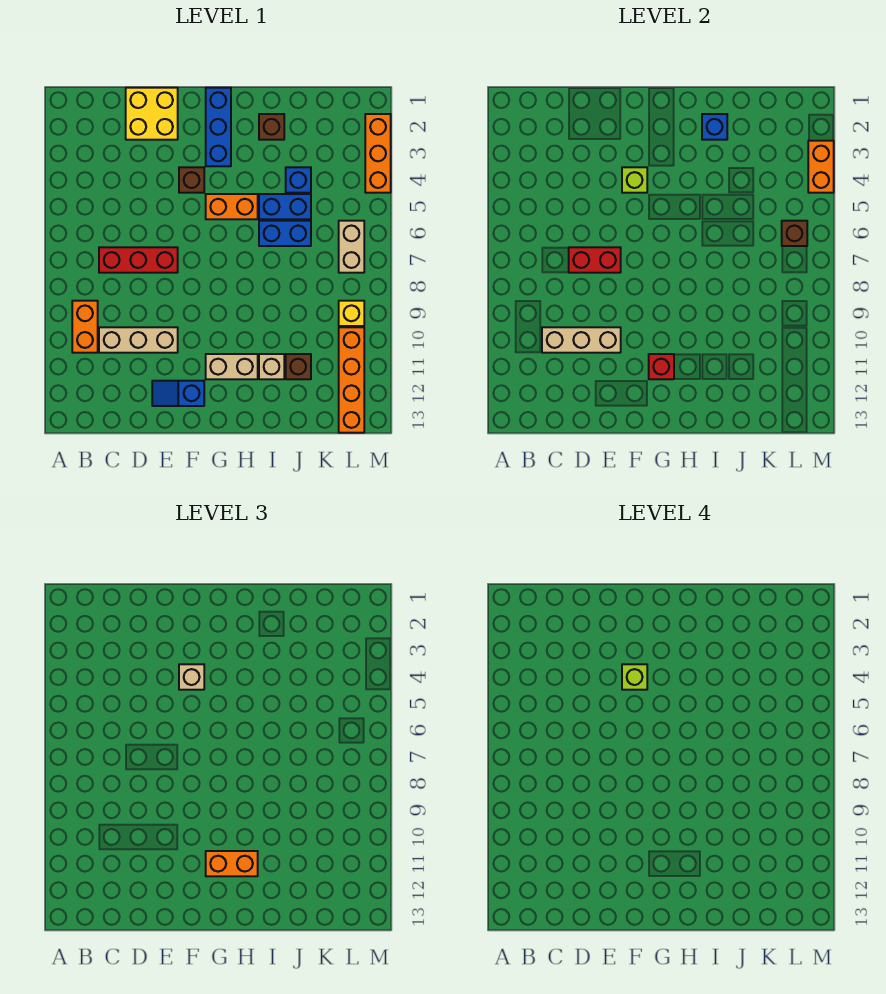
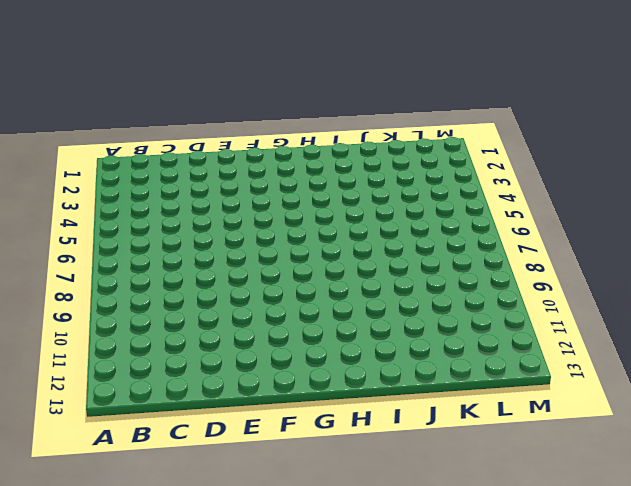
none -> orange 1x2 brick [72,301,98,353]
none -> red 1x3 brick [99,247,178,273]
none -> tan 1x3 brick [99,327,178,353]

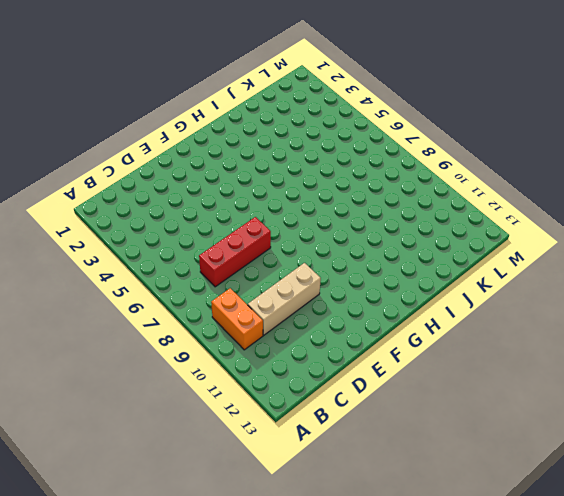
none -> yellow 2x2 brick [126,88,178,140]
none -> blue 1x2 slope [152,381,204,406]
none -> brown 1x1 brick [179,167,204,193]

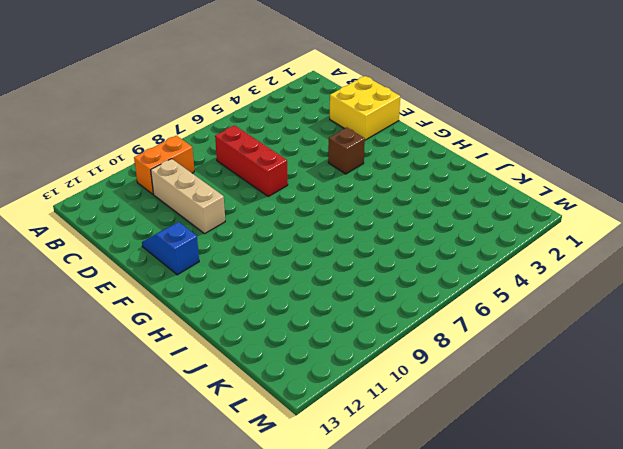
none -> blue 1x3 brick [206,88,231,166]
none -> orange 1x2 brick [206,194,258,219]
none -> tan 1x2 brick [206,354,258,379]

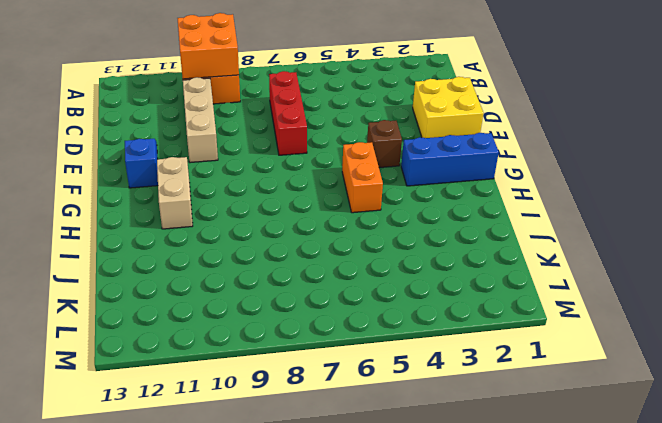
orange 2x2 brick [178,13,239,79] -> none
none -> brown 1x1 brick [259,114,284,140]
none -> blue 1x2 brick [259,194,311,219]
none -> blue 1x2 brick [259,221,311,246]

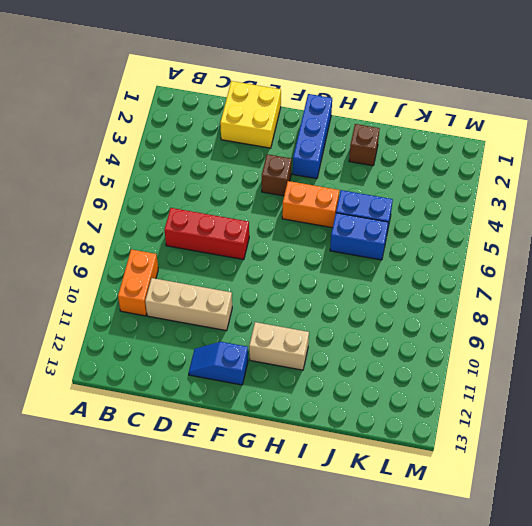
none -> tan 1x1 brick [259,354,284,379]
none -> blue 1x1 brick [286,167,311,193]
none -> brown 1x1 brick [286,354,311,379]

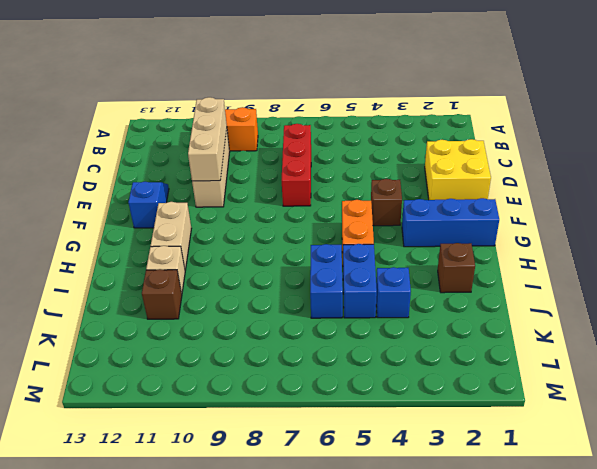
none -> tan 1x2 brick [339,221,364,273]
none -> yellow 1x1 brick [339,301,364,326]
none -> orange 1x4 brick [339,327,364,433]

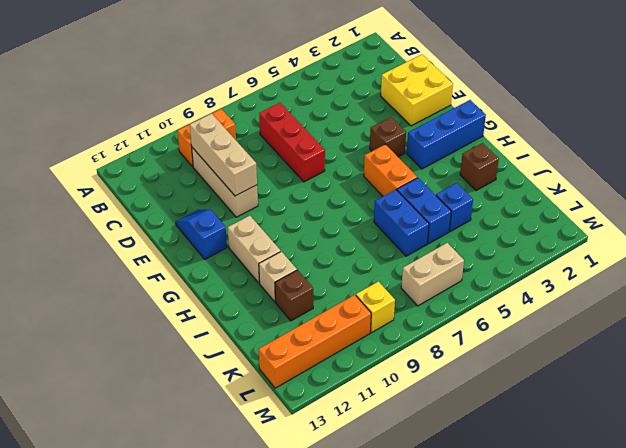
none -> orange 1x3 brick [365,114,391,193]
none -> red 1x2 brick [569,247,621,273]
none -> lime 1x1 brick [622,167,647,193]

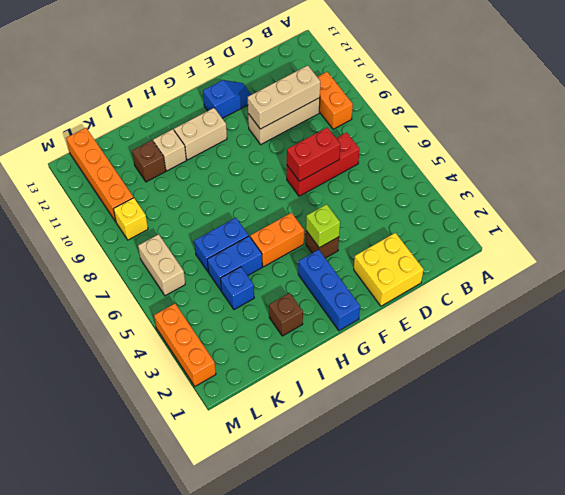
none -> red 1x1 brick [649,354,674,379]
none -> blue 1x1 brick [702,114,727,140]
none -> brown 1x1 brick [782,221,807,246]

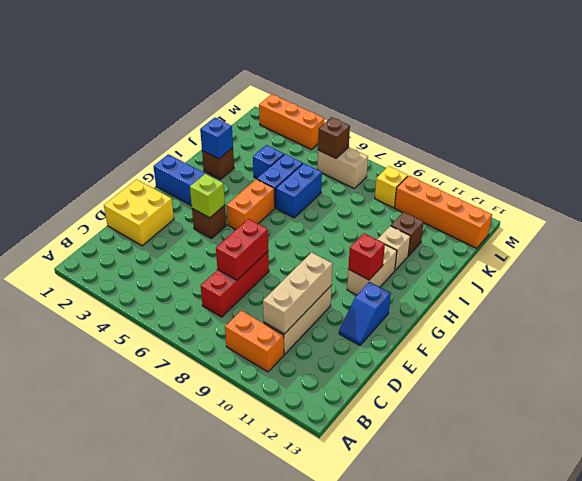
none -> orange 1x2 brick [808,141,834,193]
none -> tan 1x1 brick [179,664,204,690]
none -> orange 1x2 brick [206,851,258,876]

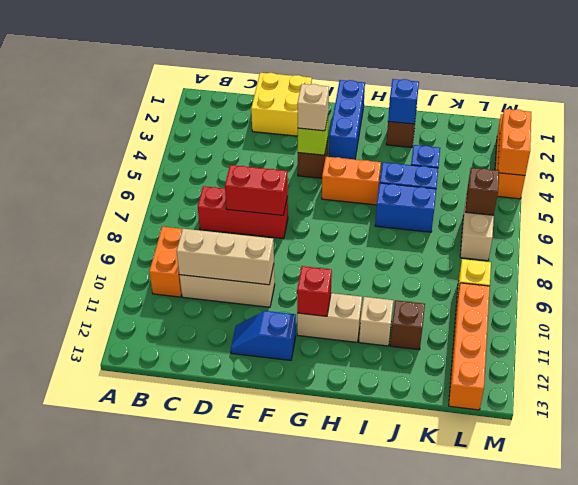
none -> orange 1x2 brick [206,851,258,876]
none -> lime 1x1 brick [622,664,647,690]

